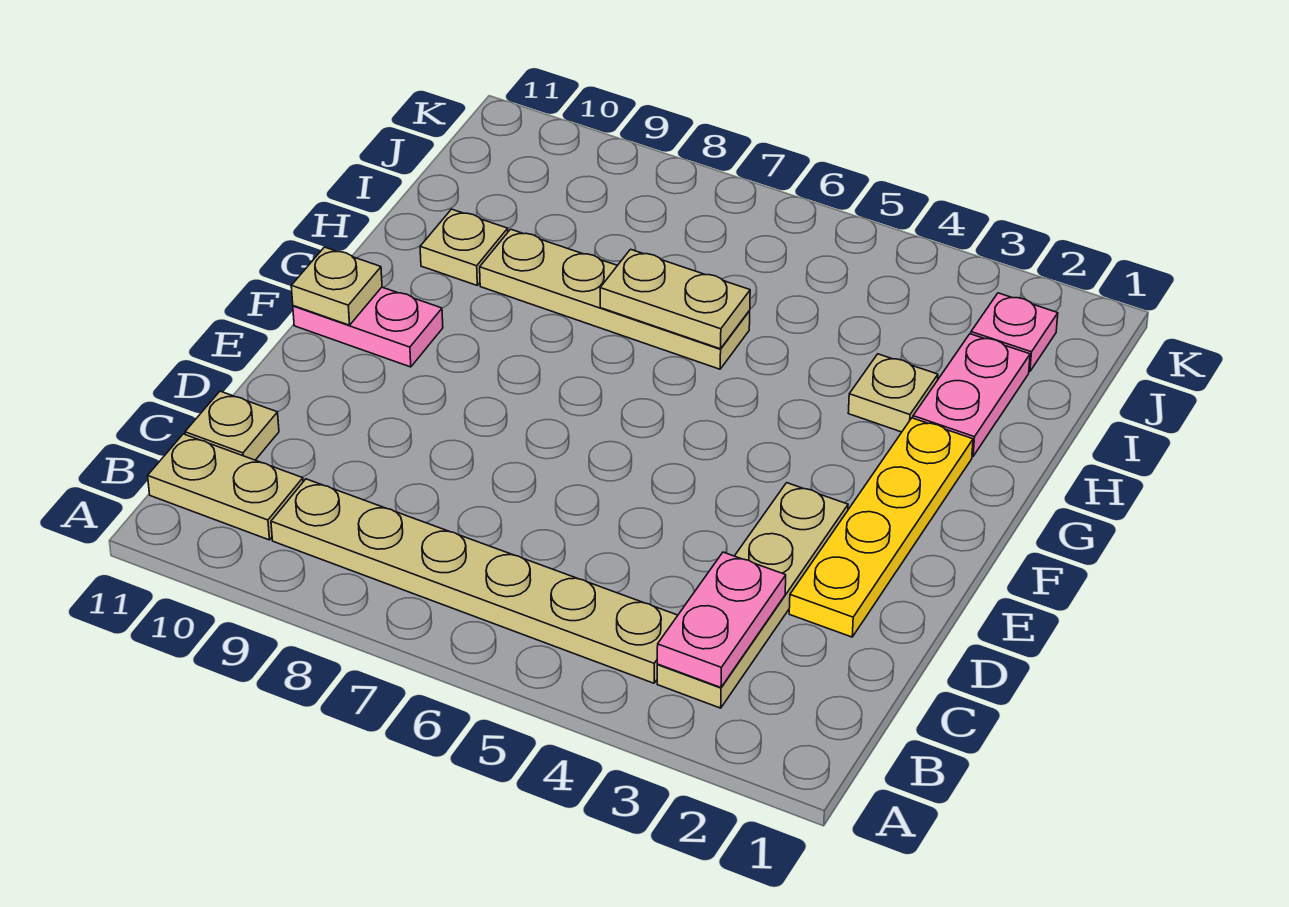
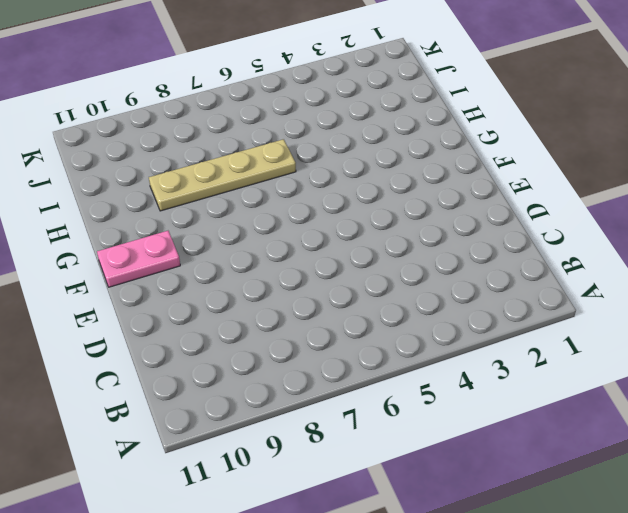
none -> tan 1x4 plate [657,483,848,708]
none -> tan 1x6 plate [271,479,678,683]
none -> tan 1x2 plate [148,434,303,540]

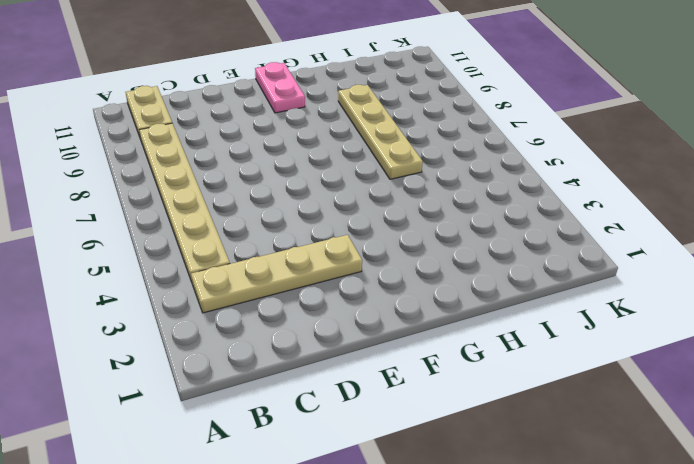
none -> tan 1x1 plate [185,391,279,460]
none -> yellow 1x4 plate [789,418,973,637]
none -> pink 1x2 plate [913,334,1030,456]

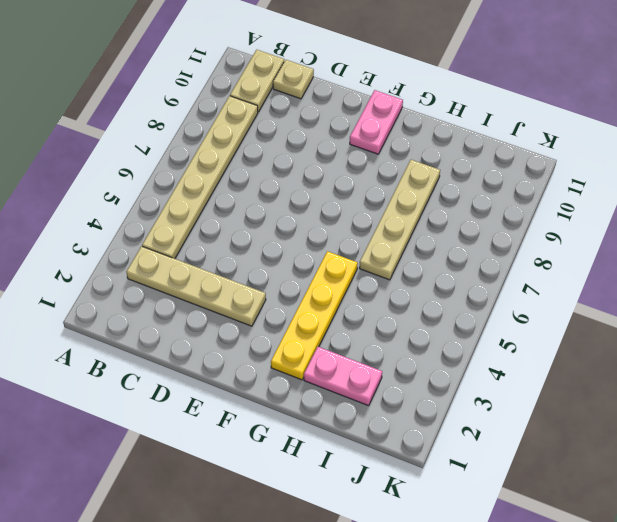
yellow 1x4 plate [271,251,358,380] -> yellow 1x4 plate turned to [789,418,973,637]
none -> tan 1x1 plate [848,354,938,432]
none -> tan 1x1 plate [420,209,508,285]
none -> pink 1x1 plate [971,293,1058,372]

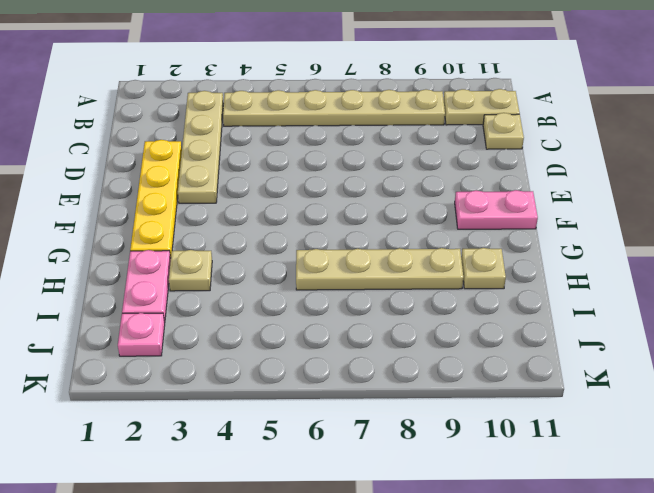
none -> pink 1x2 plate [657,552,786,687]
none -> tan 1x1 plate [291,247,382,325]
none -> tan 1x2 plate [600,249,750,349]

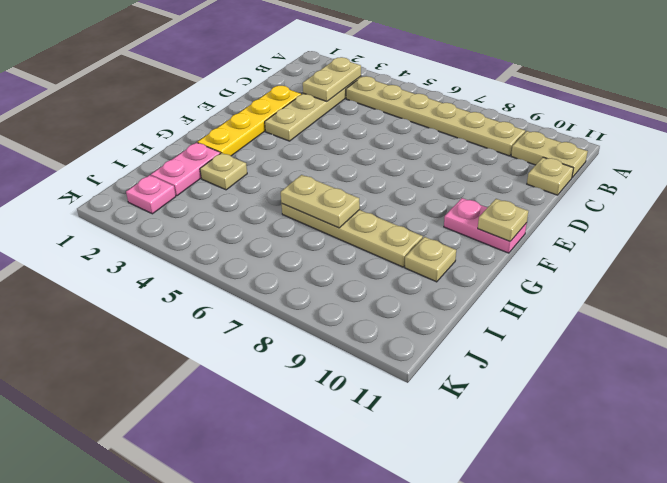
tan 1x2 plate [303,57,361,101] -> pink 1x2 plate [657,552,786,687]

